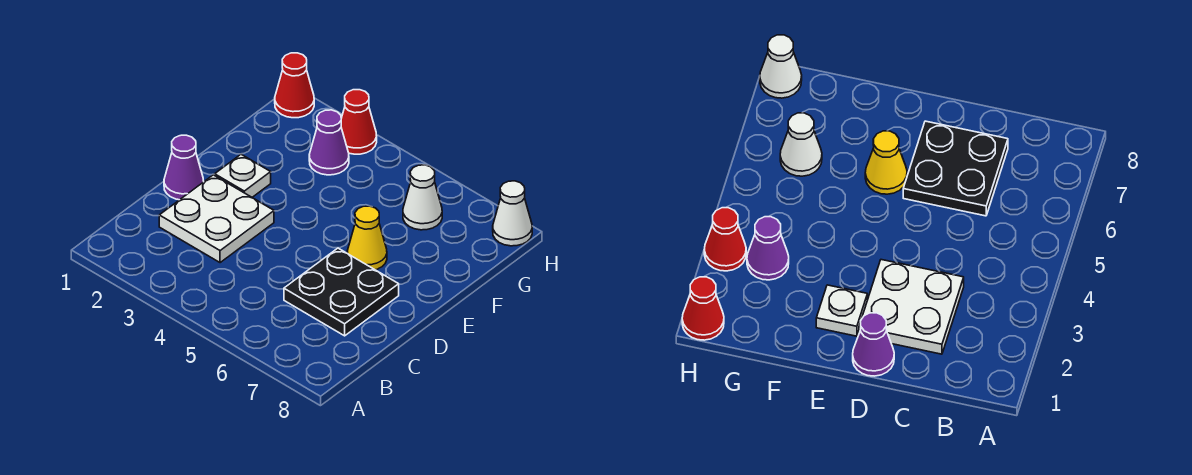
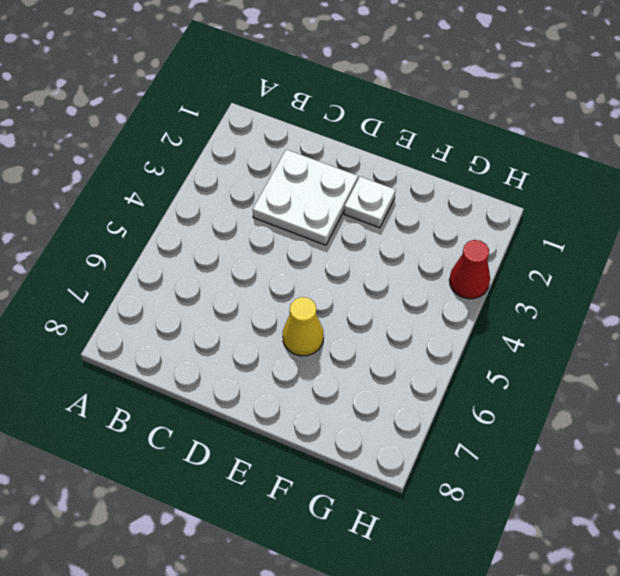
none -> black 2x2 plate [284,248,399,336]
none -> purple 1x1 cone [164,135,204,200]

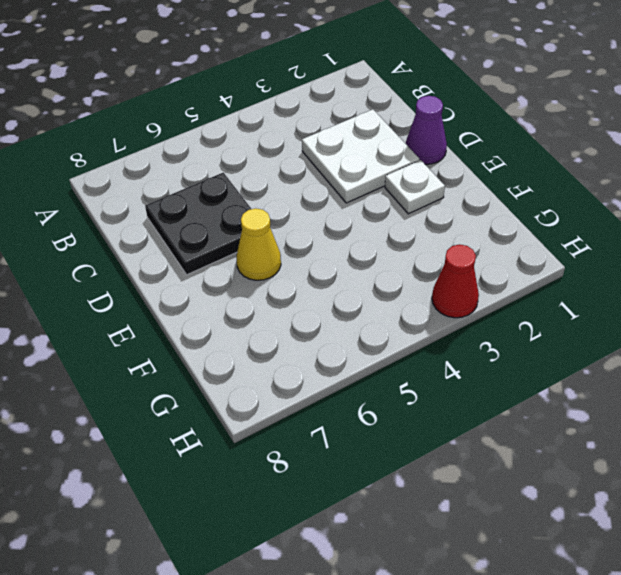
none -> purple 1x1 cone [309,110,349,175]
none -> white 1x1 cone [403,165,442,230]

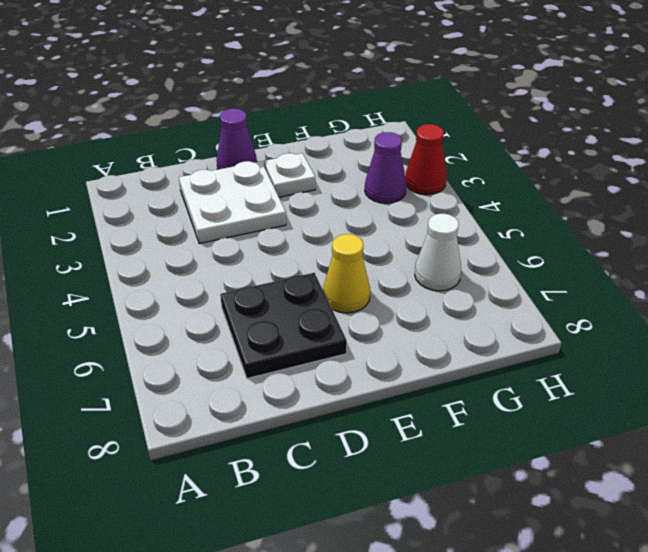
none -> red 1x1 cone [275,53,314,118]
none -> white 1x1 cone [493,181,532,246]

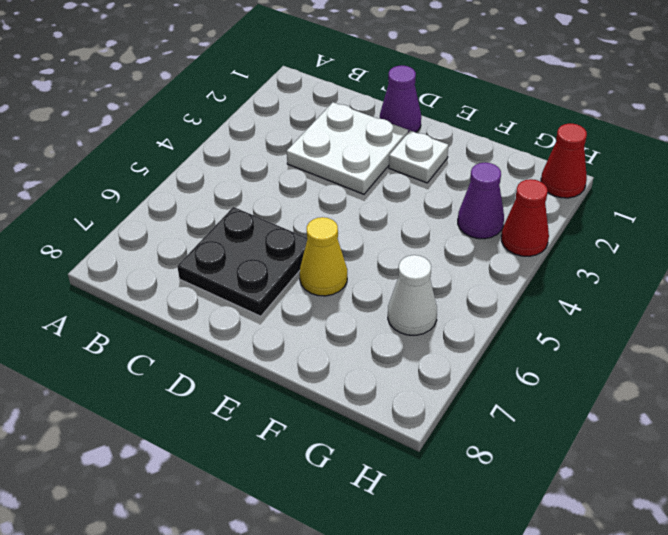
none -> white 1x1 cone [493,181,532,246]

